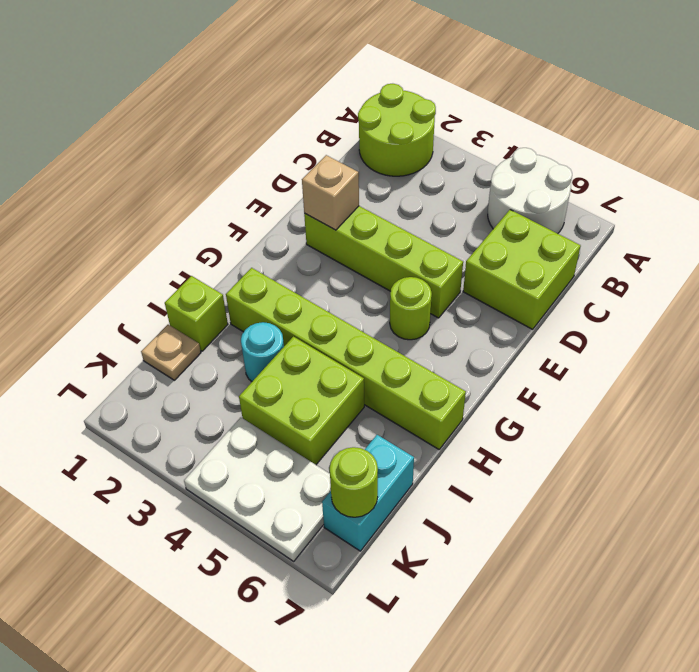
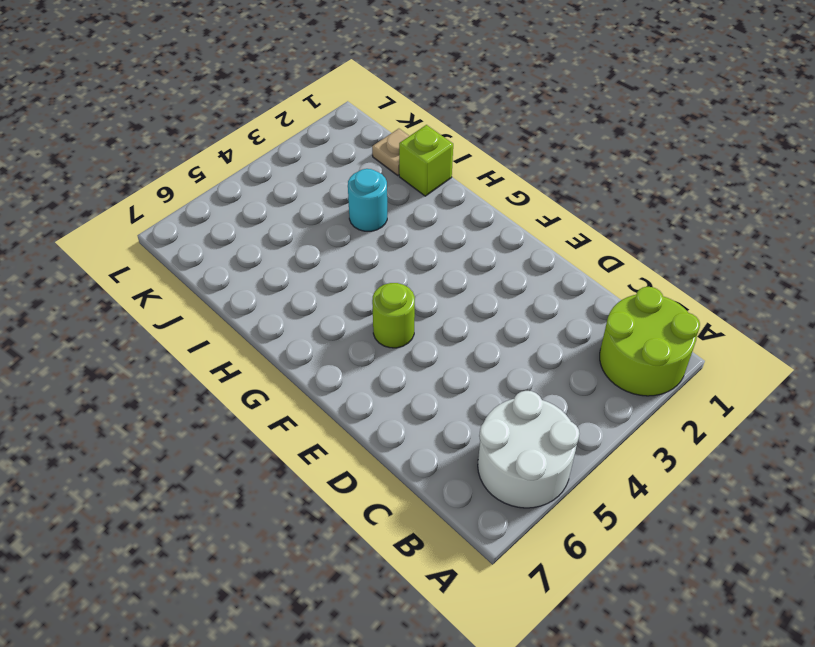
none -> lime 2x2 brick [463,210,581,329]
none -> lime 1x4 brick [304,206,463,318]
none -> lime 1x6 brick [226,268,466,449]

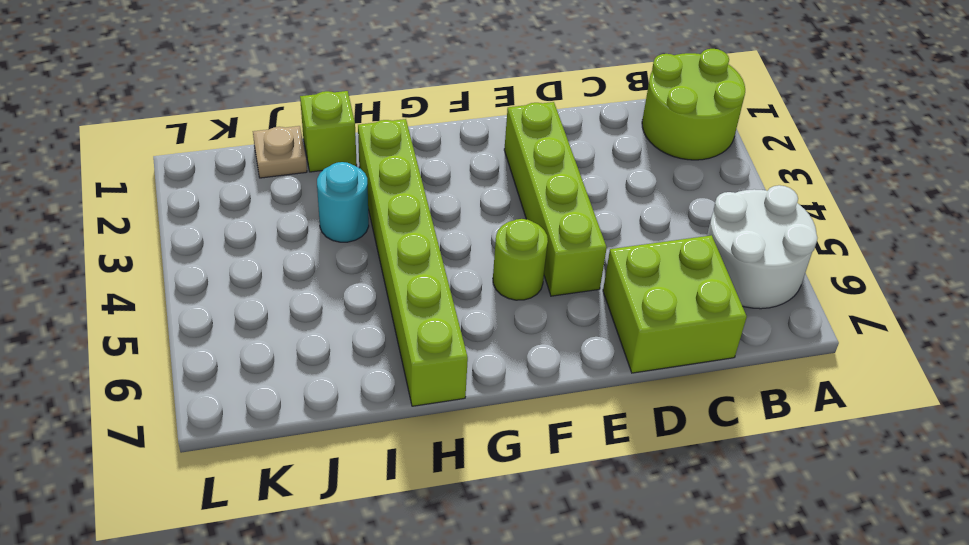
none -> lime 2x2 brick [239,337,364,465]
none -> cyan 1x2 brick [322,435,414,551]
none -> white 2x3 plate [184,417,331,561]

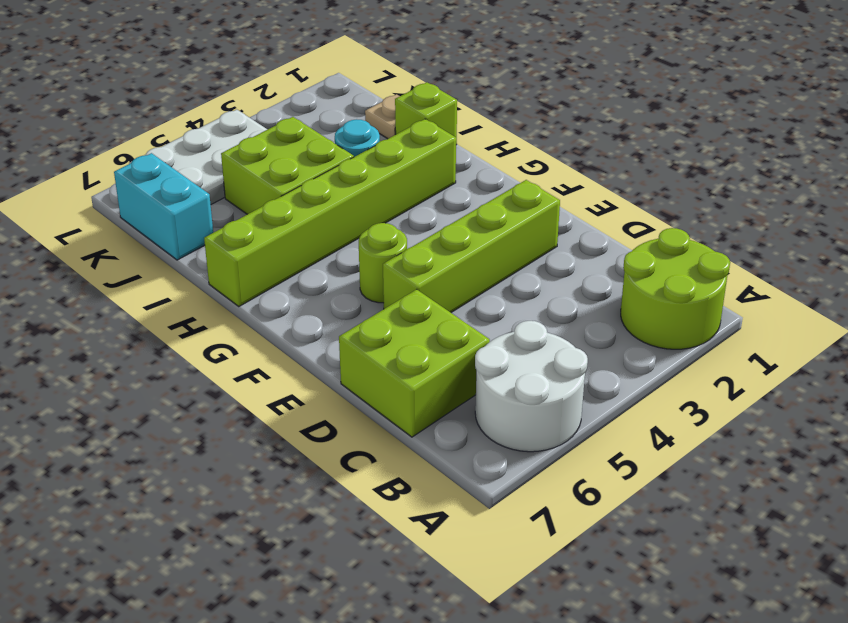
none -> tan 1x1 brick [302,155,359,230]
none -> lime 1x1 round brick [330,447,378,517]

